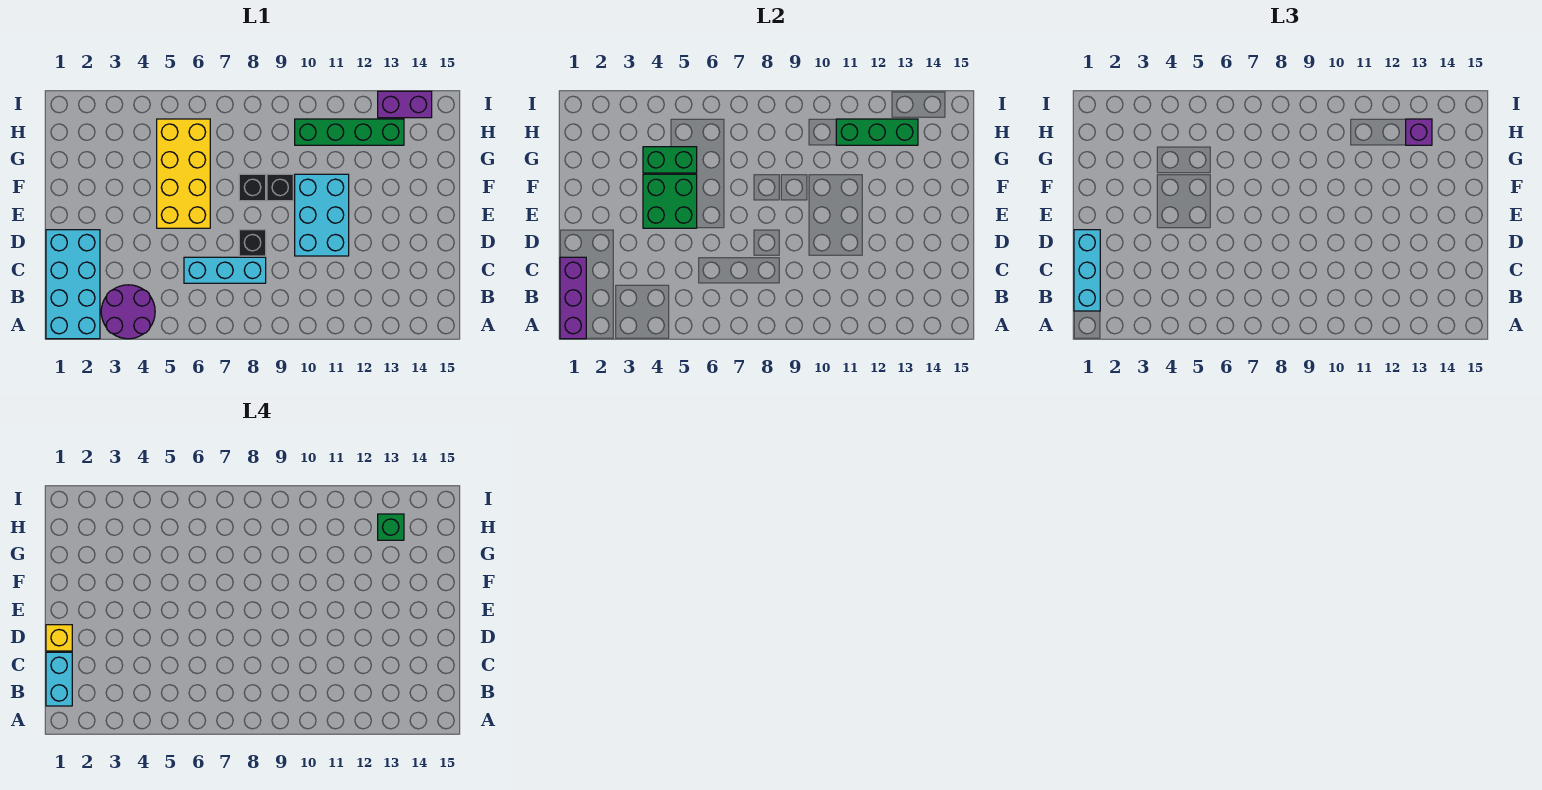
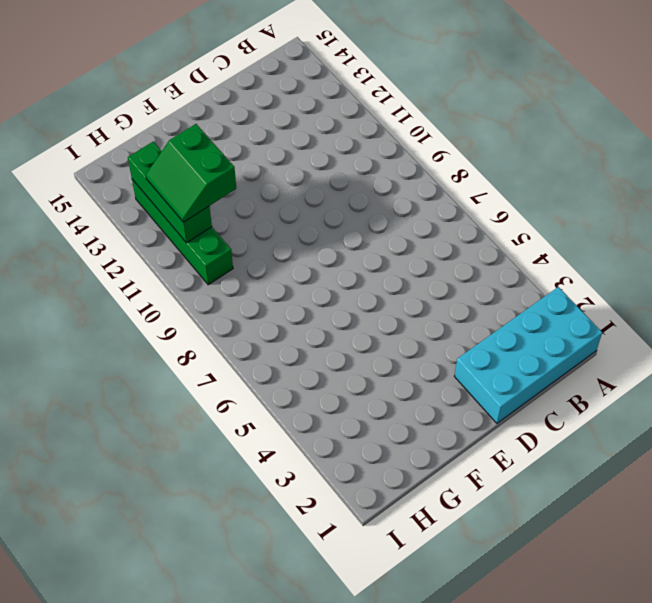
green 2x2 slope [146,124,236,222] -> none
none -> purple 2x2 round brick [101,285,155,339]
none -> cyan 1x3 brick [184,257,266,283]
none -> black 1x1 brick [239,230,266,256]

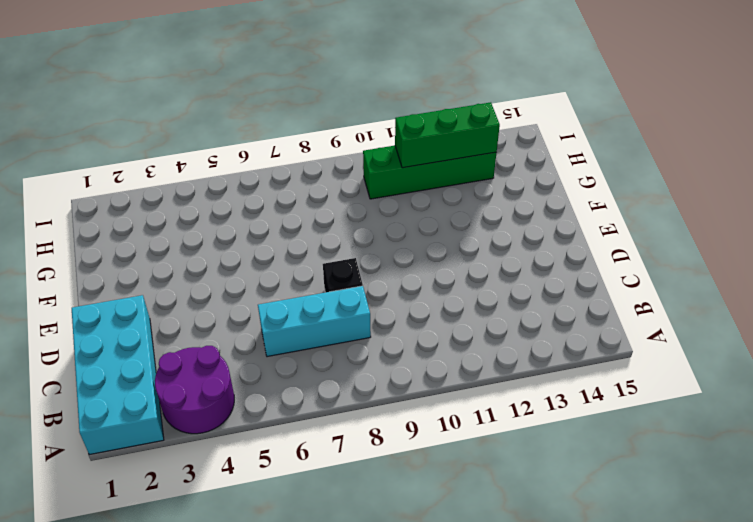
none -> cyan 2x3 brick [295,174,349,256]
none -> yellow 2x4 brick [157,119,210,228]
none -> black 1x1 brick [239,174,266,201]

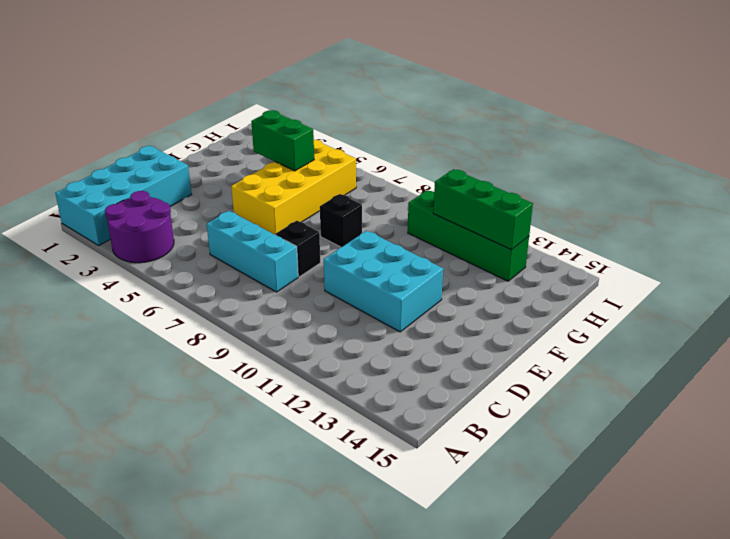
cyan 2x3 brick [324,231,443,332] -> cyan 2x3 brick turned to [295,174,349,256]
none -> black 1x1 brick [267,174,293,201]
none -> purple 1x2 brick [378,91,432,118]
none -> purple 1x3 brick [560,257,586,339]

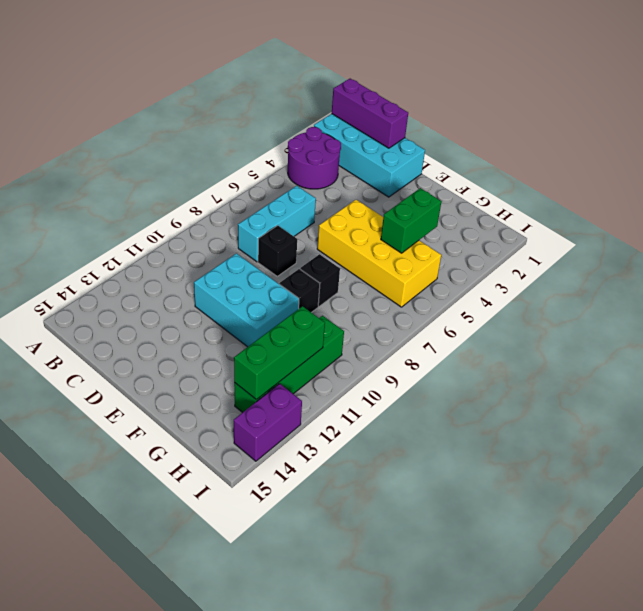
none -> green 2x2 brick [643,174,697,228]
none -> cyan 1x3 brick [1074,230,1100,311]
none -> purple 1x1 brick [1406,119,1432,145]

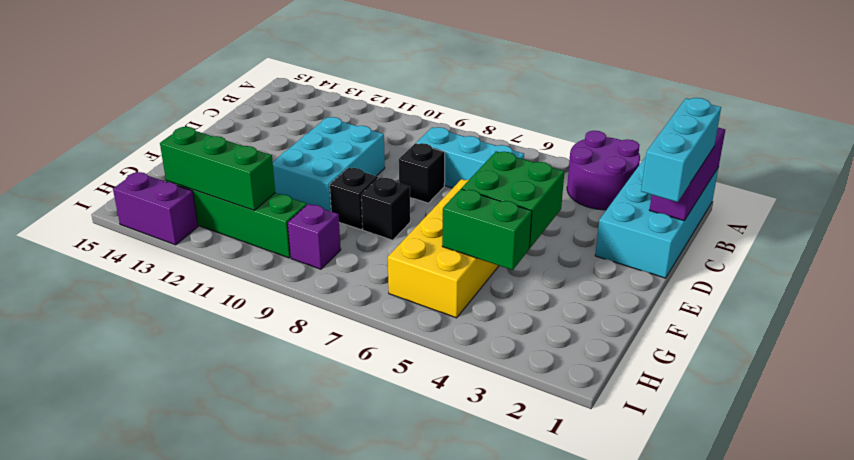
purple 1x1 brick [288,204,341,269] -> purple 1x1 brick moved to [1406,119,1432,145]
none -> cyan 1x2 brick [46,652,72,706]
none -> yellow 1x1 brick [46,625,72,651]
none -> green 1x1 brick [378,514,404,540]

